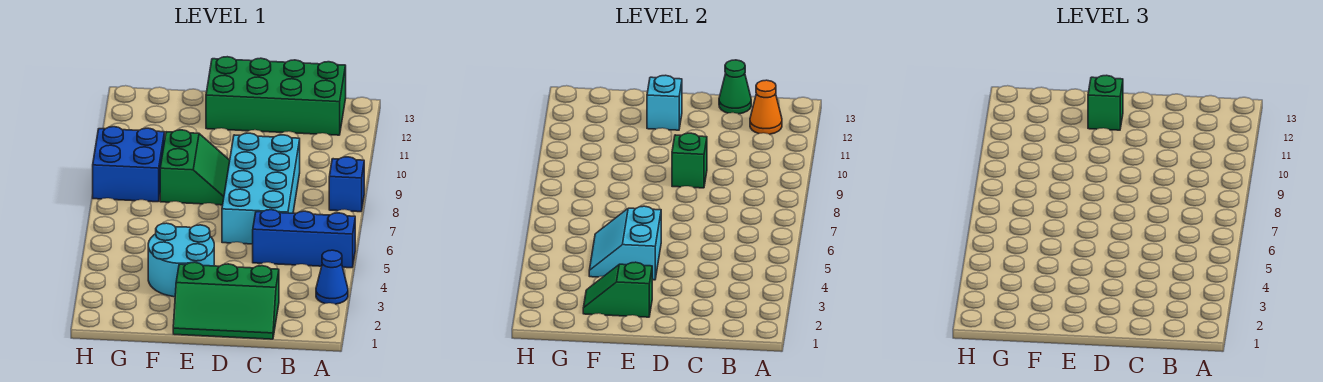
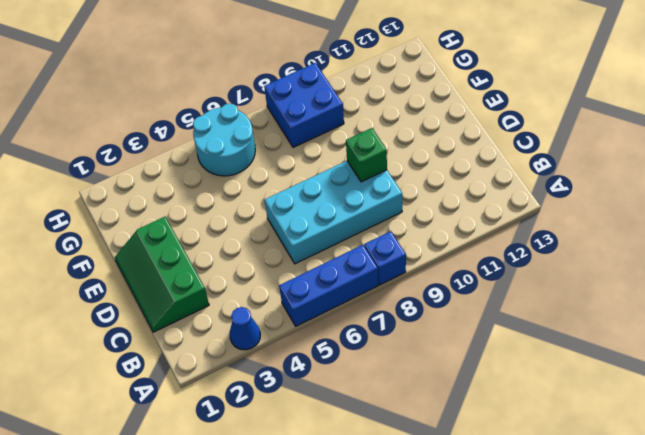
blue 1x3 brick [279,245,378,326] -> blue 1x3 brick turned to [253,210,355,268]
cyan 2x2 round brick [193,104,255,176] -> cyan 2x2 round brick moved to [148,223,214,297]
none -> green 2x4 brick [206,57,346,135]
none -> green 2x2 slope [160,130,230,205]
none -> orange 1x1 cone [750,80,782,134]

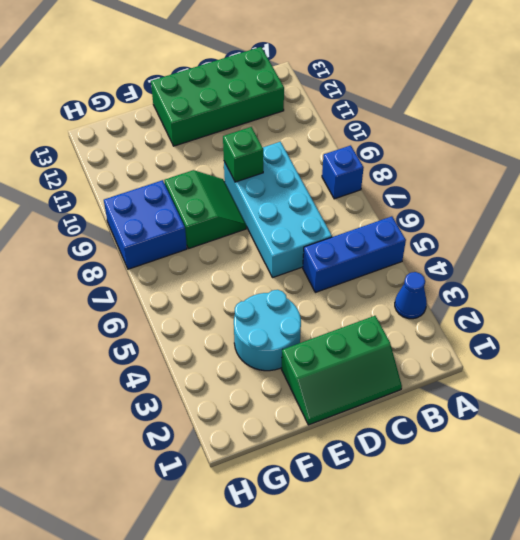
none -> orange 1x1 cone [750,80,782,134]
none -> green 1x1 cone [719,60,751,114]
none -> green 1x2 slope [583,262,652,317]

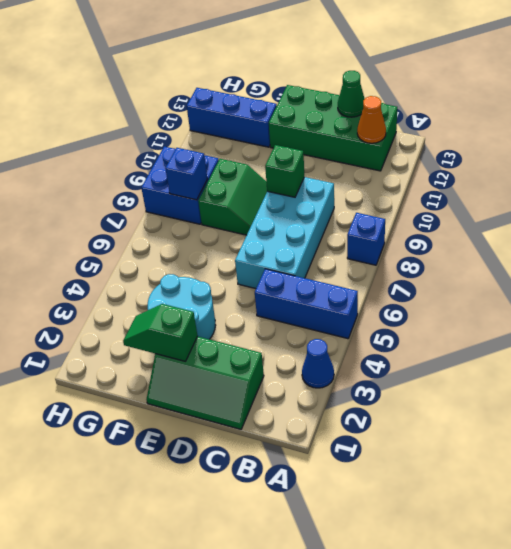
blue 1x3 brick [187,88,277,147] -> none
blue 1x1 brick [165,148,207,200] -> none
none -> cyan 2x2 slope [589,206,661,280]
none -> cyan 1x1 brick [647,75,682,130]
none -> green 1x1 brick [1088,75,1123,130]

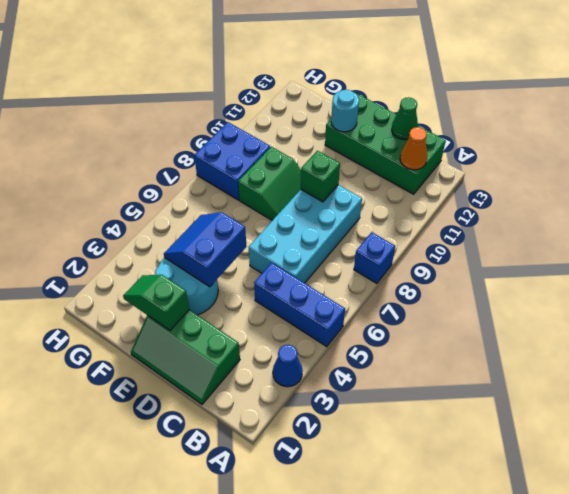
blue 2x2 slope [164,212,246,287] -> cyan 2x2 slope [589,206,661,280]
cyan 1x1 round brick [331,90,359,132] -> cyan 1x1 brick [647,75,682,130]
none -> green 1x1 brick [1088,75,1123,130]

